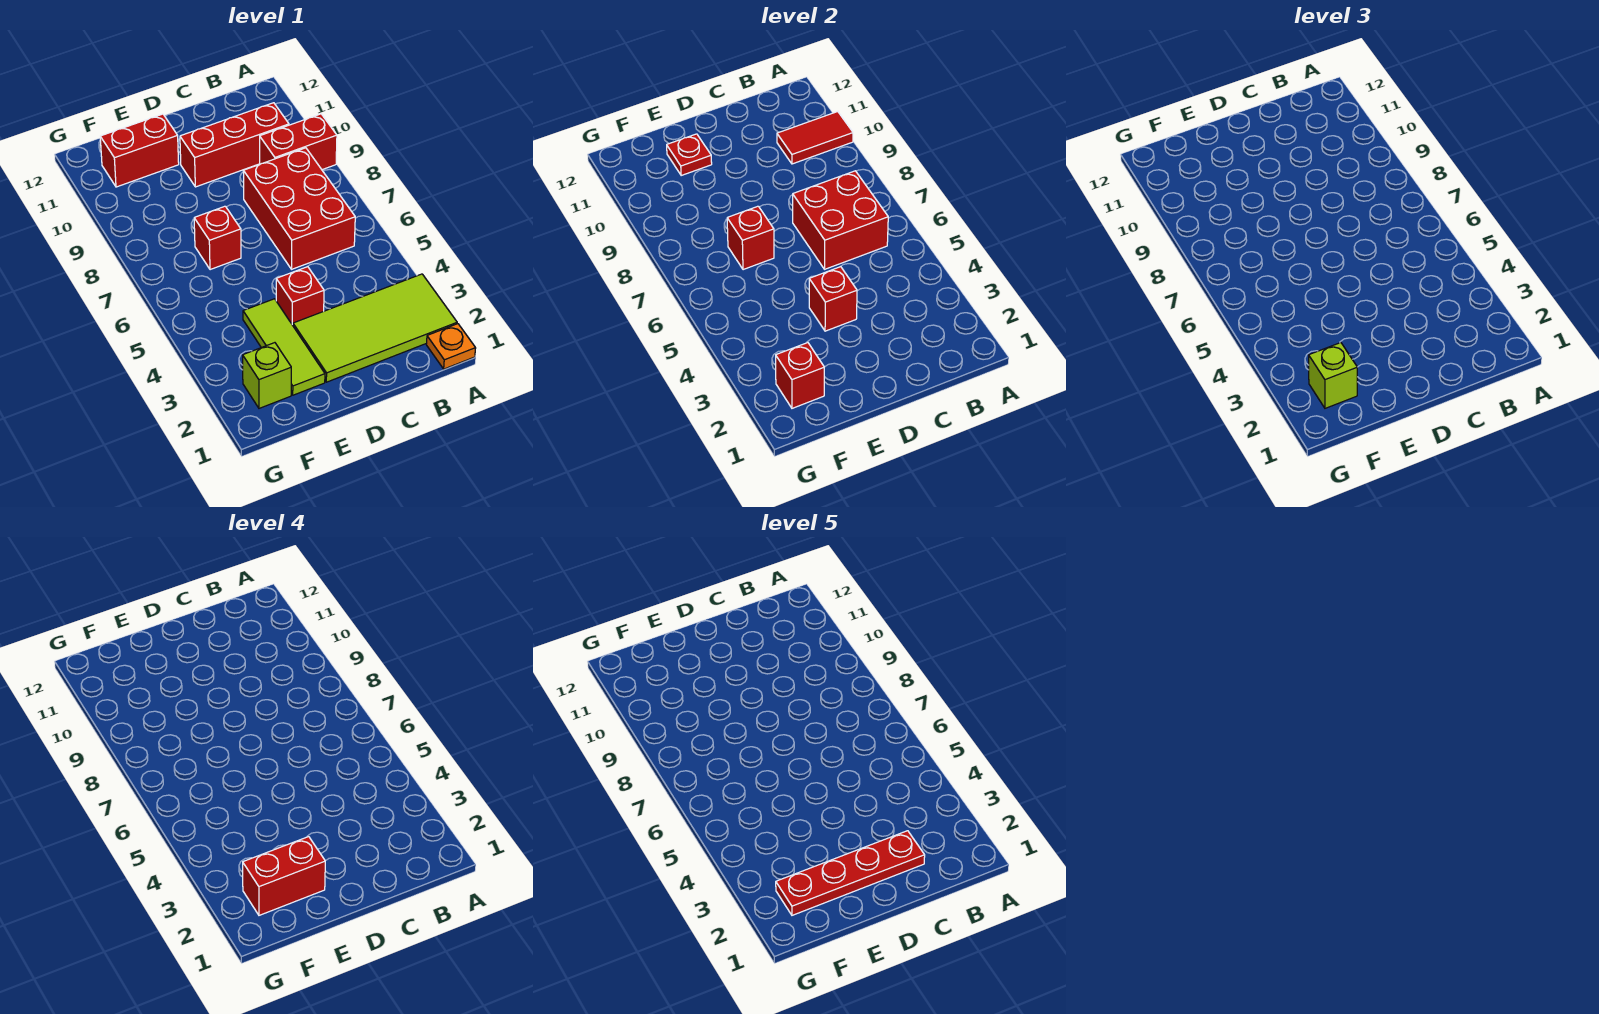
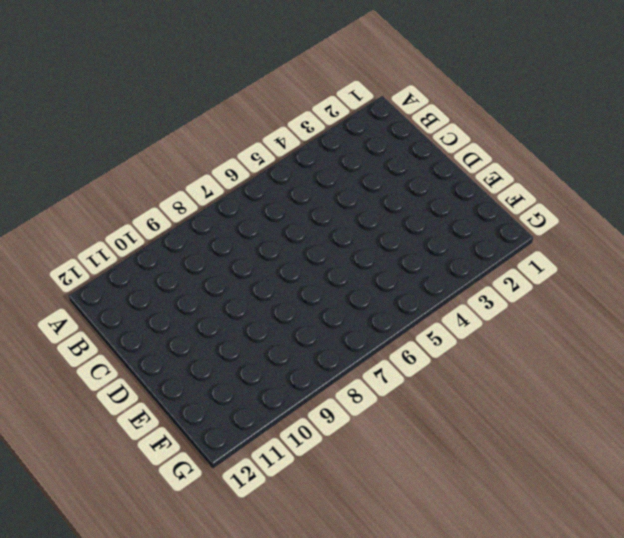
none -> orange 1x1 plate [426,324,476,369]
none -> lime 2x4 tile [293,274,457,382]
none -> red 1x2 brick [260,114,337,170]

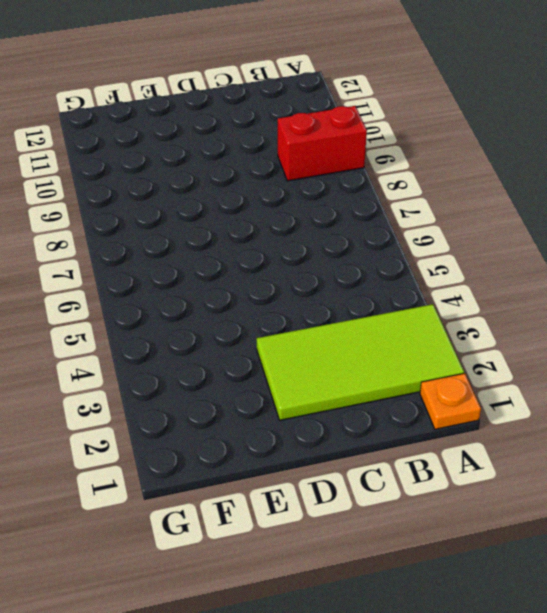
none -> red 2x3 brick [243,148,355,269]
none -> red 1x3 brick [180,103,289,187]
none -> red 1x1 brick [276,267,324,325]

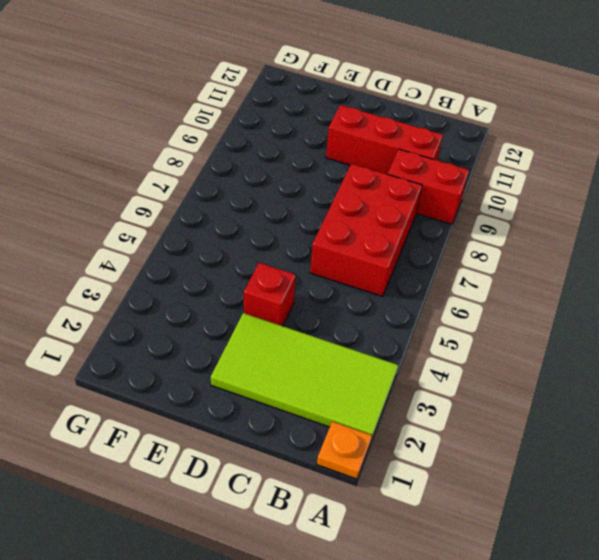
none -> lime 1x3 tile [243,299,325,395]
none -> red 1x1 brick [194,206,241,270]
none -> red 1x2 brick [100,114,179,187]

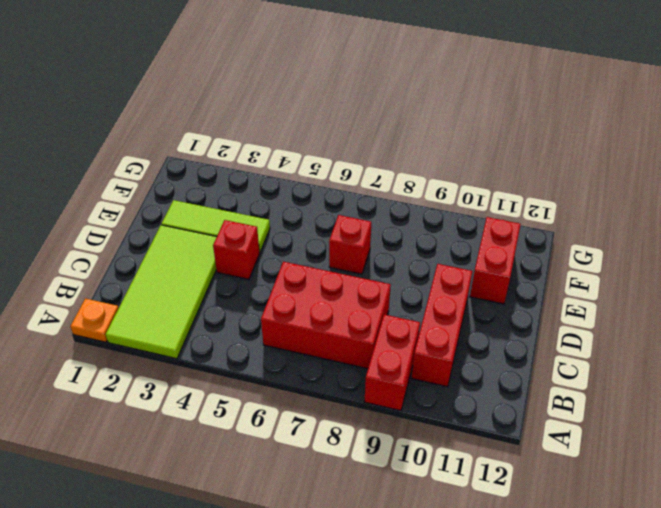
none -> lime 1x1 brick [243,343,291,408]
none -> red 1x2 tile [777,112,853,164]
none -> red 2x2 brick [793,171,888,269]

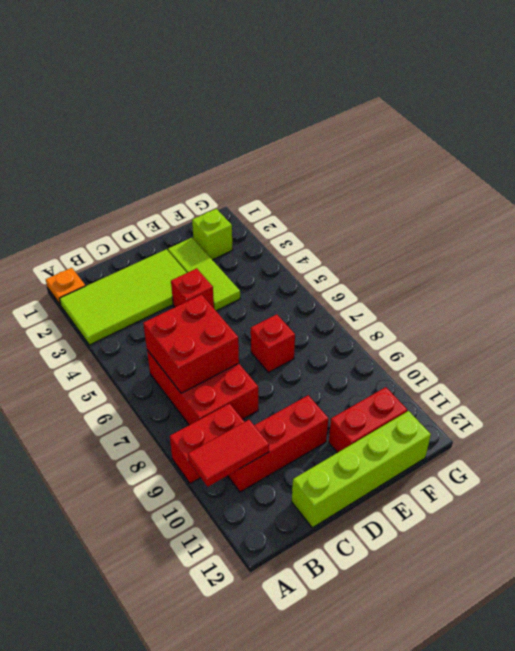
lime 1x4 brick [292,411,431,528] -> none
none -> red 1x1 brick [809,267,857,331]
none -> red 1x1 brick [727,206,774,270]
none -> red 1x1 plate [667,134,712,175]

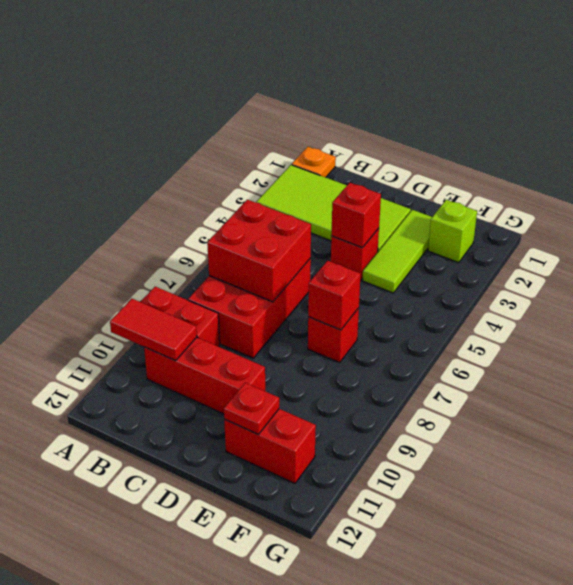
none -> red 1x1 brick [776,343,824,408]
none -> lime 1x1 brick [1309,343,1357,408]
none -> red 1x2 brick [243,837,325,915]

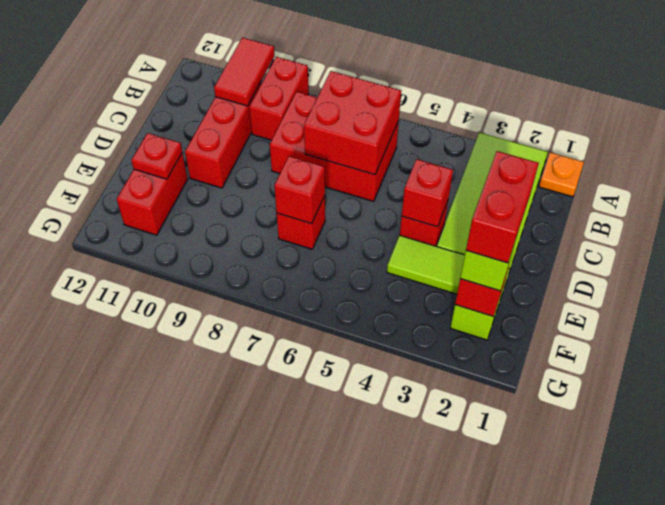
none -> red 1x4 plate [776,831,925,915]

